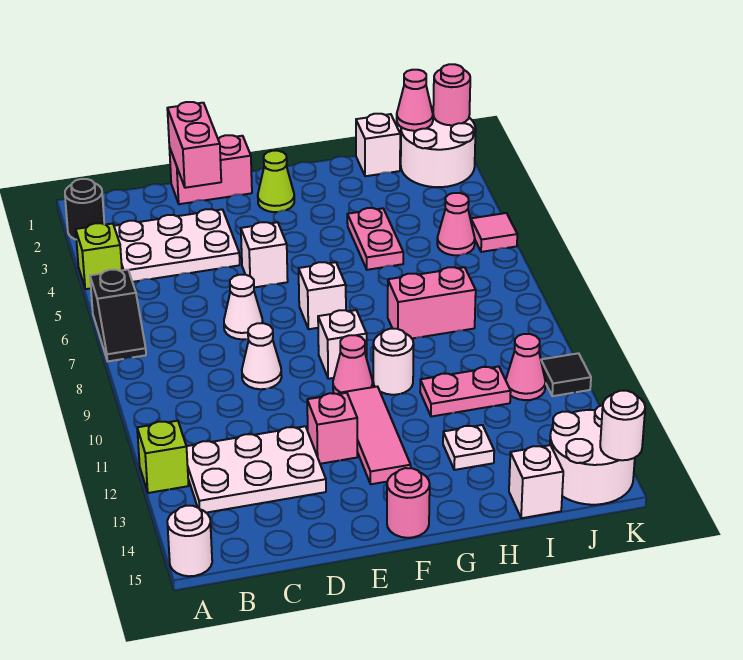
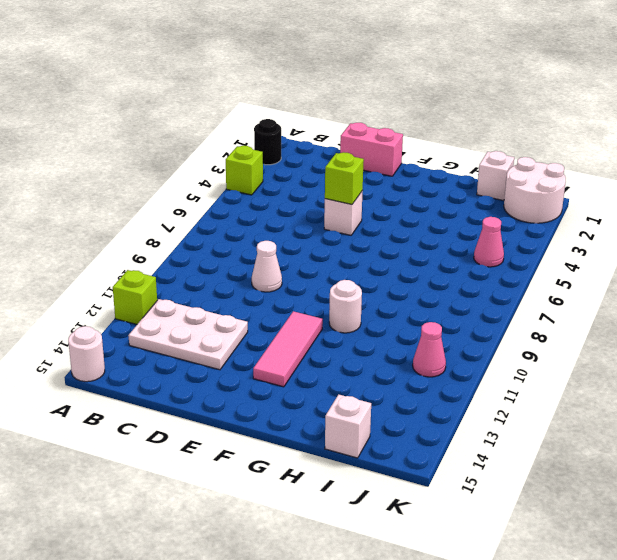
lime 1x1 brick [325,152,364,204] -> none
none -> black 1x2 slope [90,270,146,361]
none -> white 2x3 plate [114,209,240,282]
none -> white 1x1 cone [224,275,263,339]
none -> pink 1x1 brick [307,393,358,464]

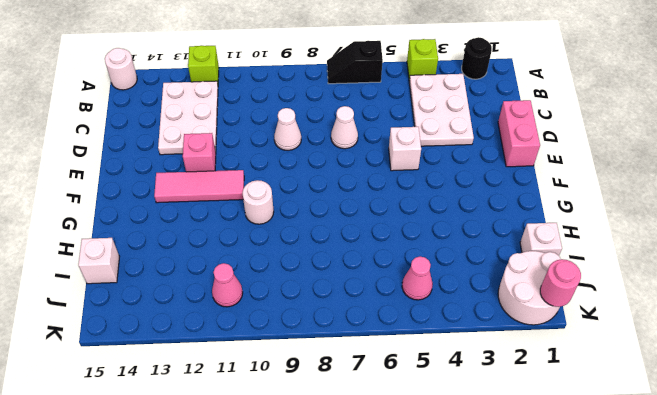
none -> lime 1x1 cone [258,151,294,212]
none -> white 1x1 brick [299,262,346,329]
none -> white 1x1 brick [318,310,367,379]
none -> pink 1x1 cone [333,335,373,394]

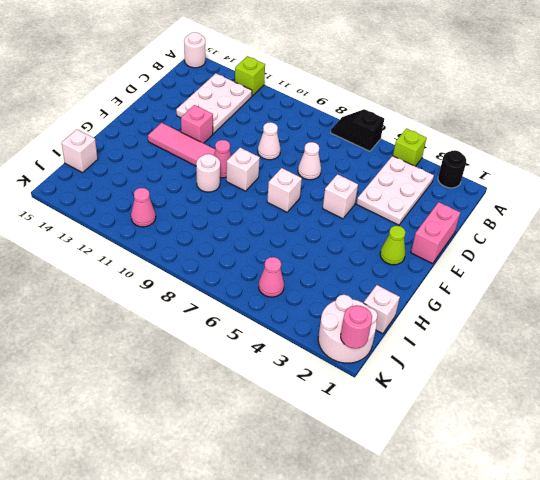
none -> pink 1x1 round brick [387,468,430,538]
none -> pink 1x2 plate [347,208,403,270]
none -> pink 1x2 brick [388,267,476,339]
none -> pink 1x2 plate [420,366,511,417]

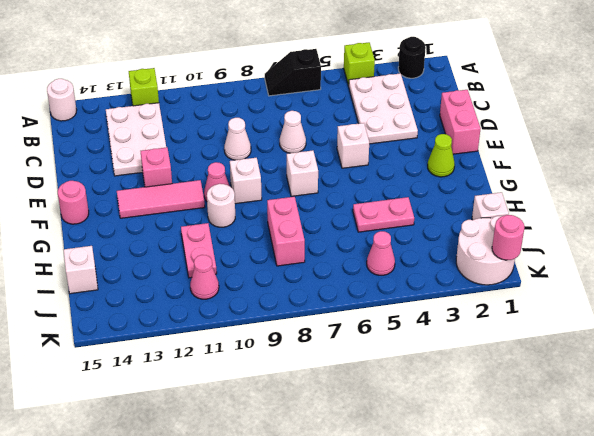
none -> white 1x1 plate [443,425,494,470]
none -> white 2x2 round brick [550,405,635,505]
none -> pink 1x1 tile [471,213,517,252]
none -> black 1x1 tile [541,353,591,396]

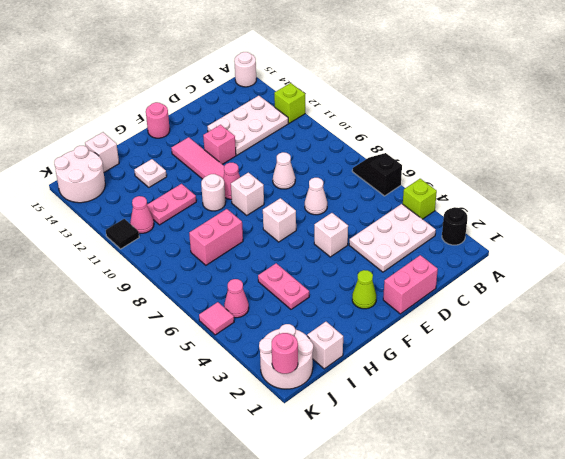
none -> pink 1x2 brick [167,102,221,188]
none -> pink 1x1 cone [397,70,433,131]
none -> white 1x1 round brick [600,391,645,460]

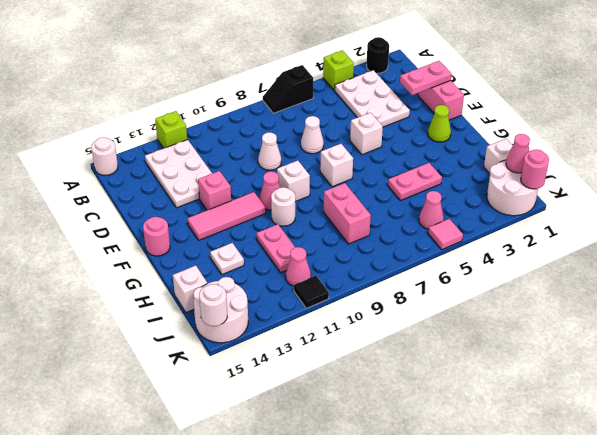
pink 1x2 plate [400,61,452,95] -> pink 1x2 brick [167,102,221,188]

